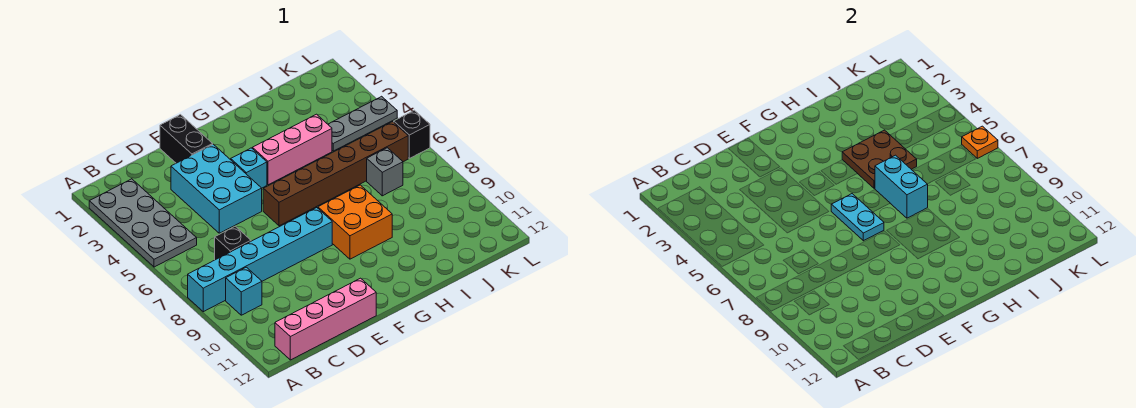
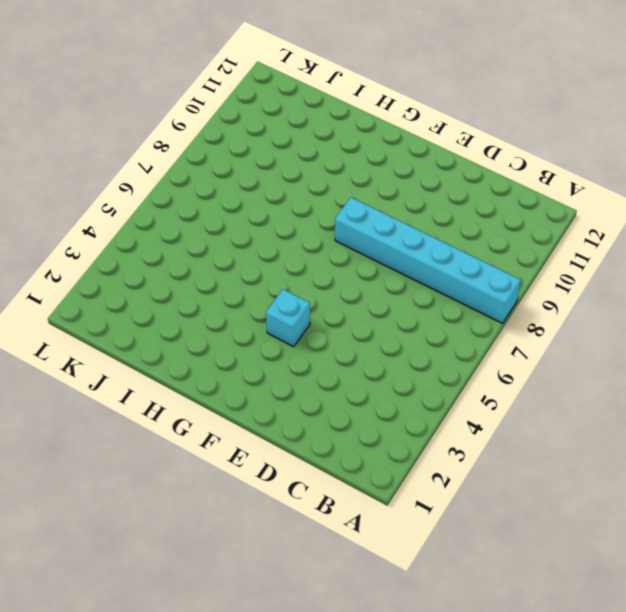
none -> grey 2x4 plate [89,179,197,267]
none -> cyan 1x1 brick [226,267,262,315]
none -> pink 1x4 brick [275,278,376,360]

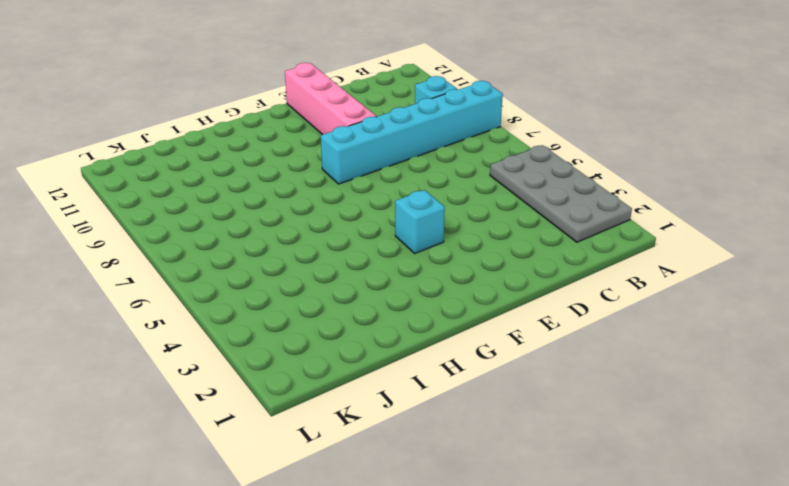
pink 1x4 brick [285,63,376,135] -> pink 1x4 brick turned to [275,278,376,360]
none -> black 1x1 brick [215,226,251,260]
none -> cyan 2x3 brick [171,144,262,233]
none -> black 1x2 brick [160,115,213,163]

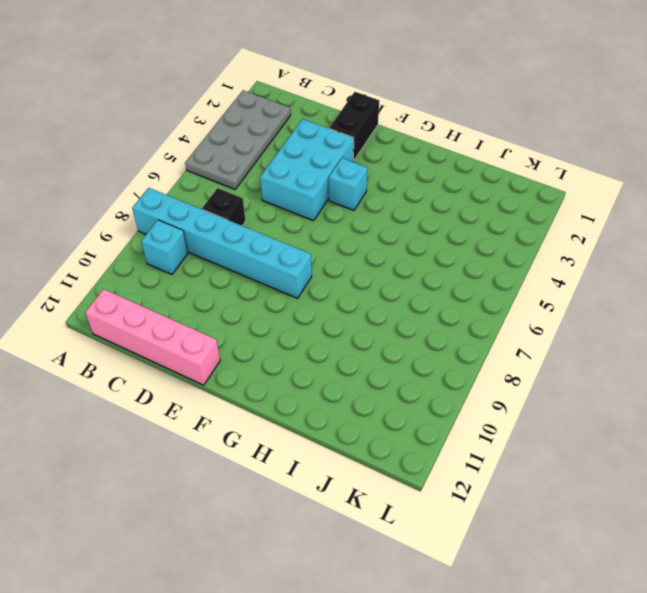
none -> brown 1x6 brick [263,122,408,226]
none -> pink 1x3 brick [252,114,332,185]
none -> orange 2x2 brick [318,185,392,259]

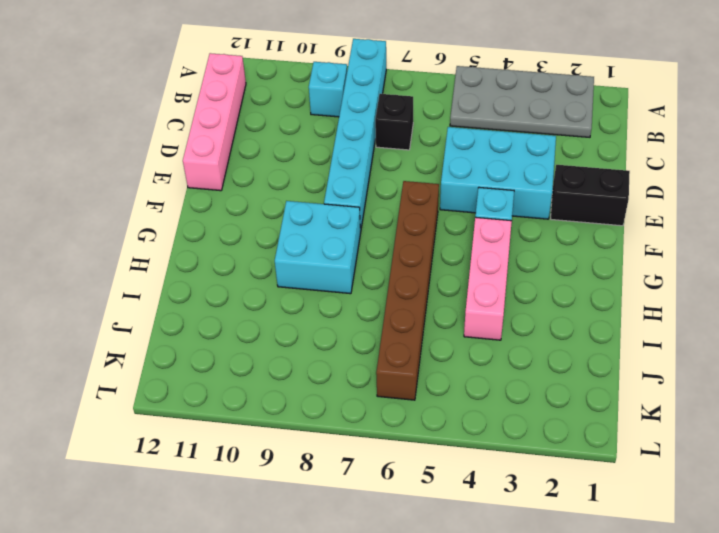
cyan 2x2 brick [275,201,361,294] -> orange 2x2 brick [318,185,392,259]
none -> grey 1x3 plate [328,96,397,151]
none -> grey 1x1 brick [367,148,403,196]
none -> black 1x1 brick [394,110,430,158]

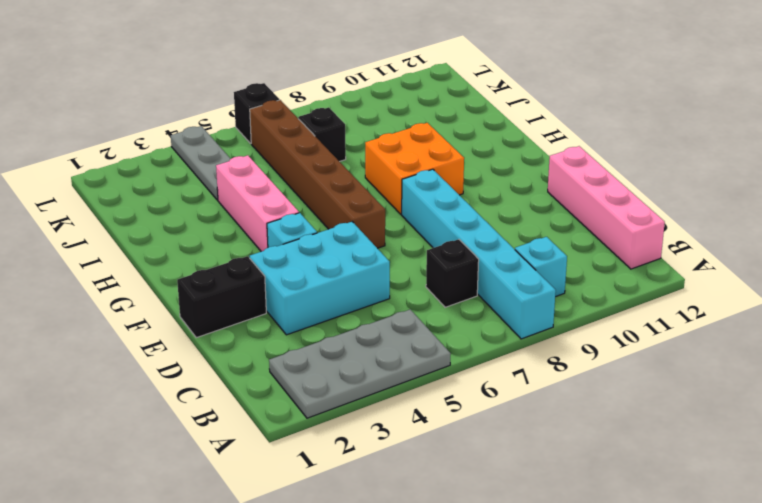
black 1x1 brick [298,107,346,162] -> grey 1x1 brick [367,148,403,196]
none -> cyan 1x2 plate [831,194,884,241]
none -> brown 2x2 plate [842,130,917,188]
none -> cyan 1x2 brick [875,155,928,218]

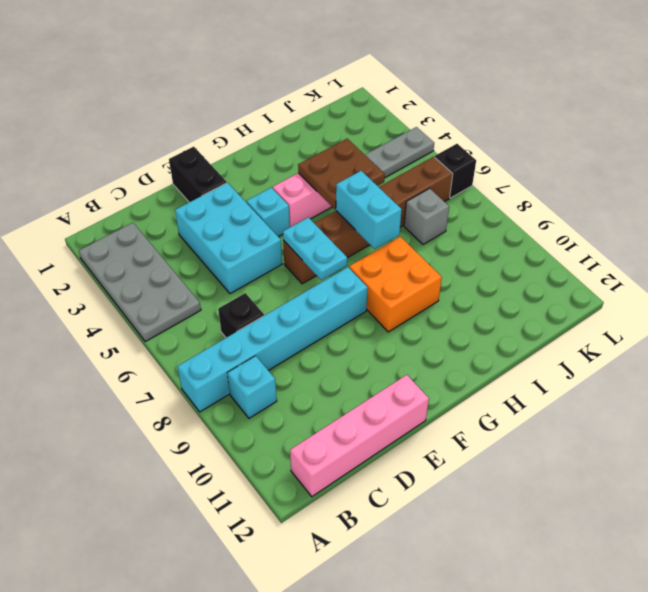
none -> orange 1x1 plate [962,126,998,158]

